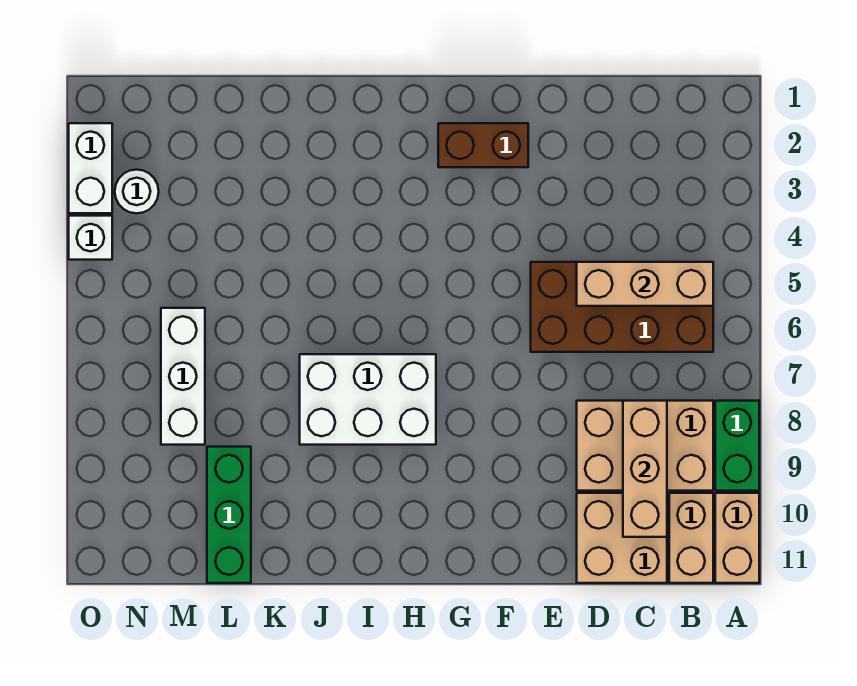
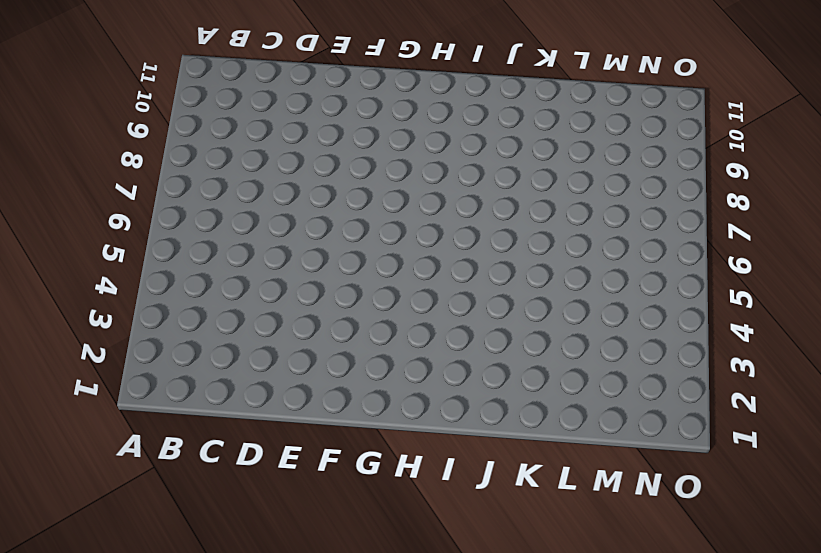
none -> green 1x2 brick [715,401,759,491]
none -> tan 1x2 brick [715,493,759,583]
none -> brown 2x4 brick [531,262,713,352]

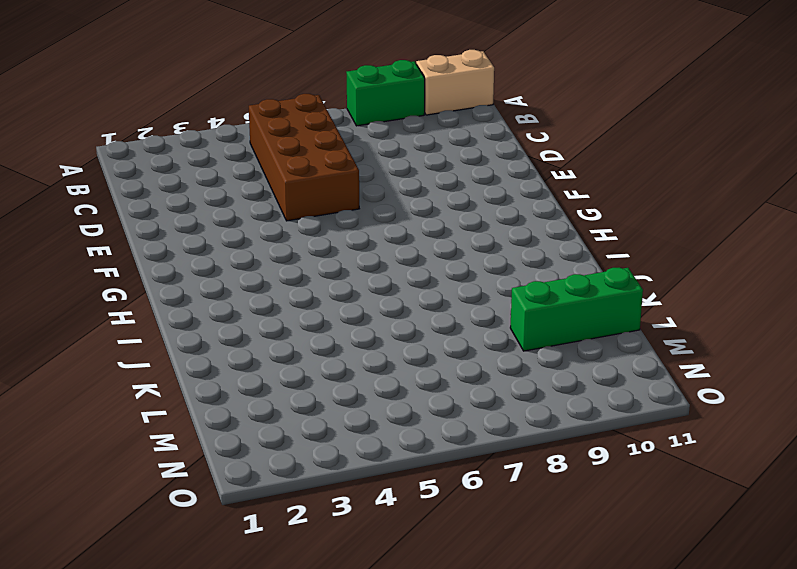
none -> tan 2x3 brick [577,401,713,491]
none -> tan 1x2 brick [669,493,713,583]
none -> tan 2x2 brick [577,493,667,583]

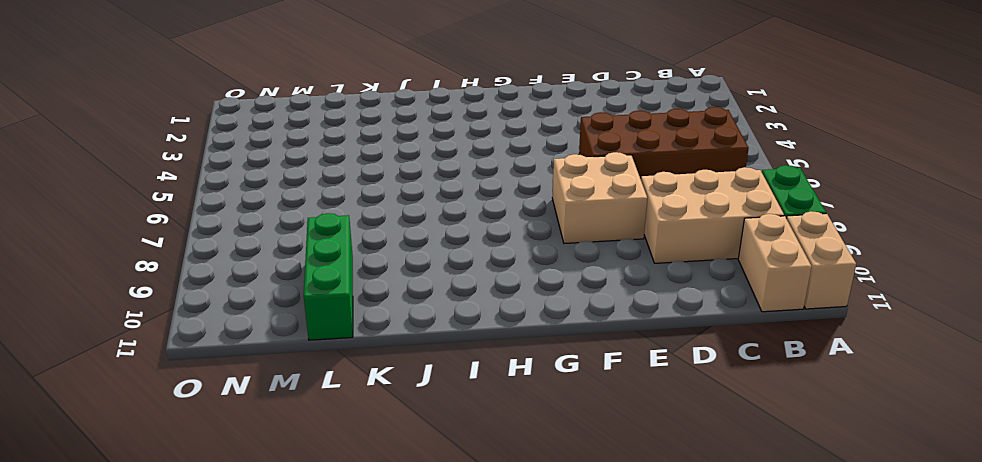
tan 2x2 brick [552,152,647,243] -> tan 2x2 brick moved to [577,493,667,583]
none -> brown 1x2 brick [438,123,528,167]
none -> white 2x3 brick [300,354,436,445]
none -> white 1x3 brick [161,308,205,445]

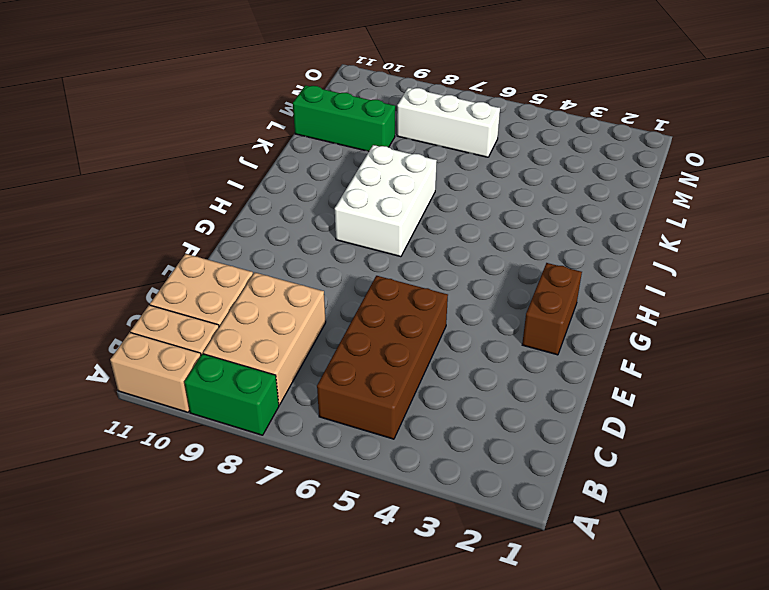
none -> white 1x1 round brick [115,170,159,213]
none -> white 1x2 brick [69,123,112,213]
none -> white 1x1 brick [69,216,112,260]

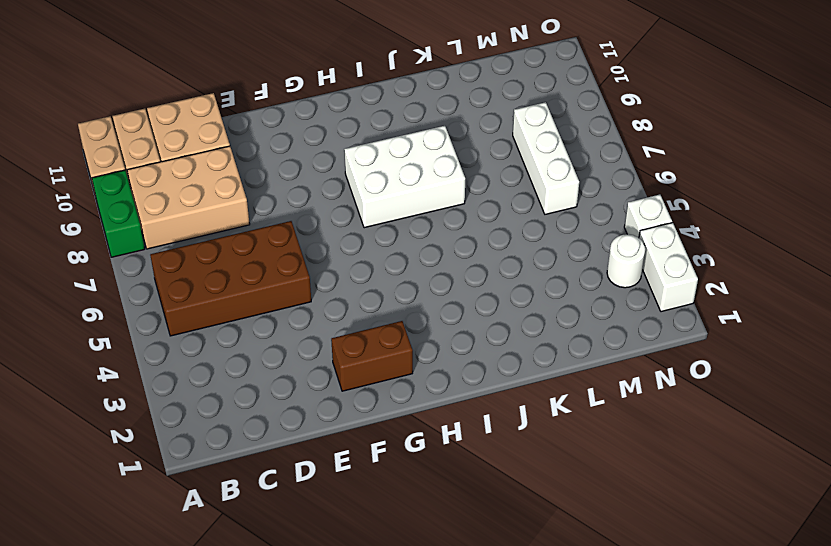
none -> green 1x3 brick [207,447,251,583]
none -> tan 1x3 brick [577,262,713,306]
none -> tan 1x3 brick [623,401,667,537]

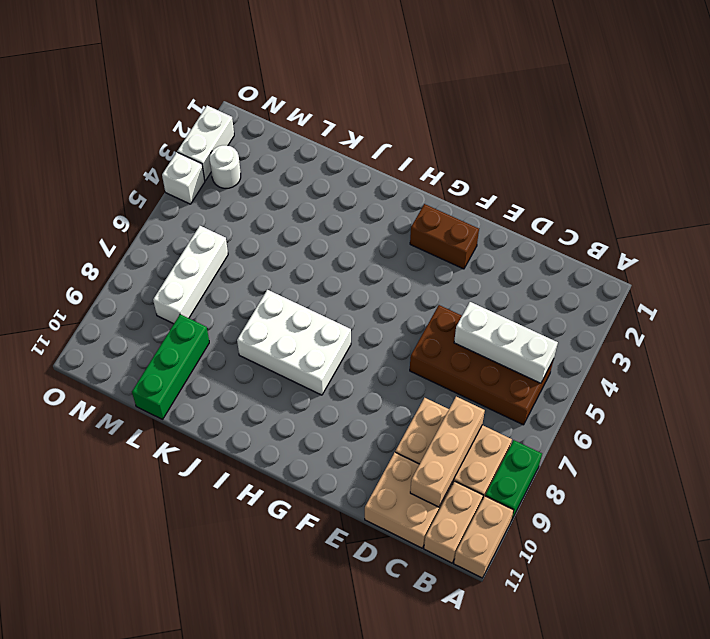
white 1x3 brick [454,302,558,383] -> tan 1x3 brick [577,262,713,306]

